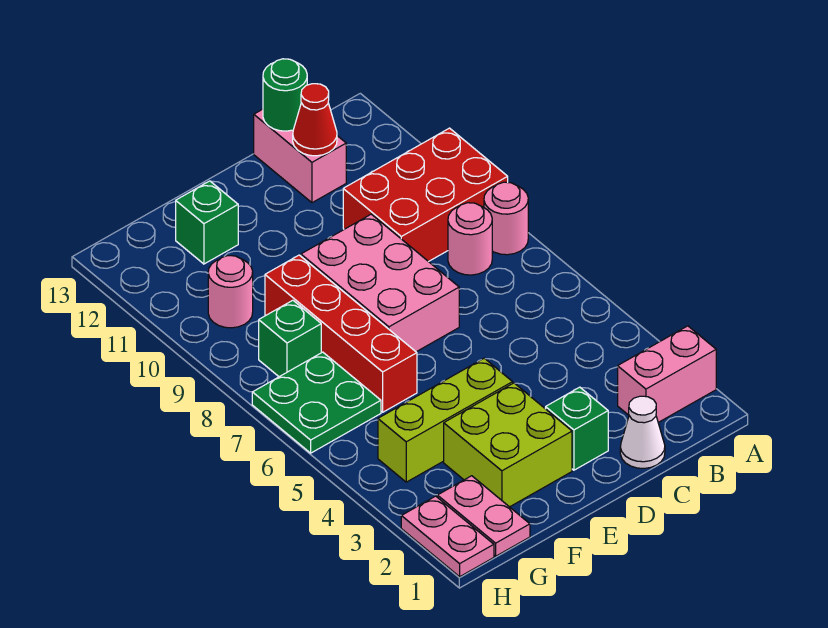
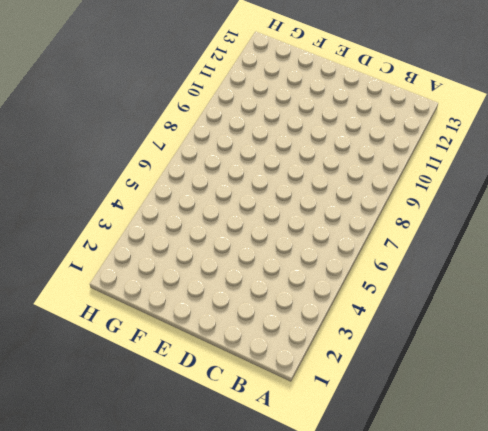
none -> pink 1x2 brick [618,326,716,422]
none -> pink 1x1 round brick [484,182,528,255]
none -> red 2x3 brick [343,128,508,262]

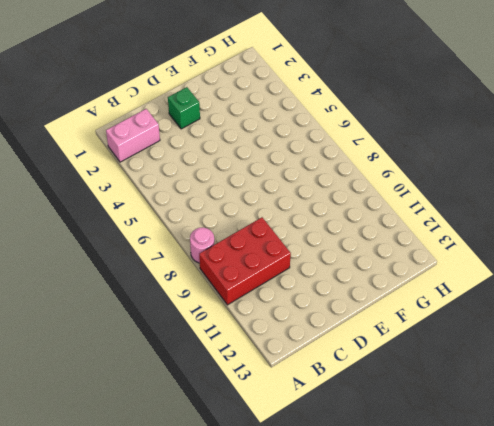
none -> pink 1x1 round brick [448,203,492,275]
none -> white 1x1 cone [620,396,665,468]
none -> pink 1x2 brick [254,109,346,203]

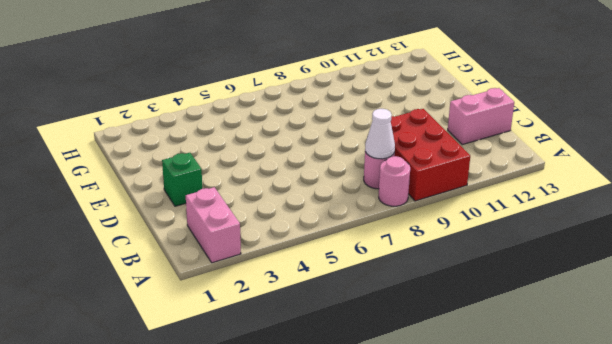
white 1x1 cone [365,109,395,159] -> white 1x1 cone moved to [620,396,665,468]
none -> pink 2x3 brick [301,214,459,352]
none -> lime 2x2 brick [444,383,572,507]
none -> lime 1x3 brick [378,358,513,482]

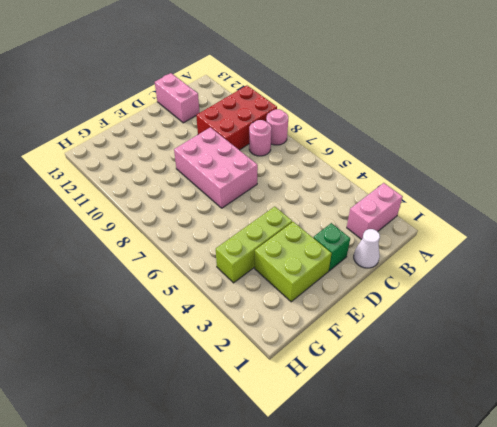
none -> red 1x4 brick [265,255,417,412]
none -> green 1x1 brick [176,181,238,264]
none -> pink 1x2 plate [437,476,530,556]

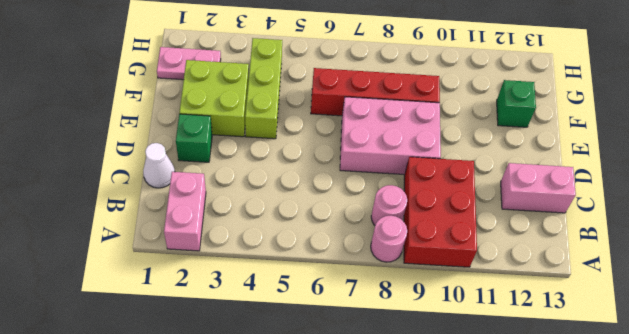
none -> green 2x2 plate [252,352,381,453]
none -> green 1x1 brick [259,300,321,377]
none -> pink 1x1 round brick [208,256,253,328]

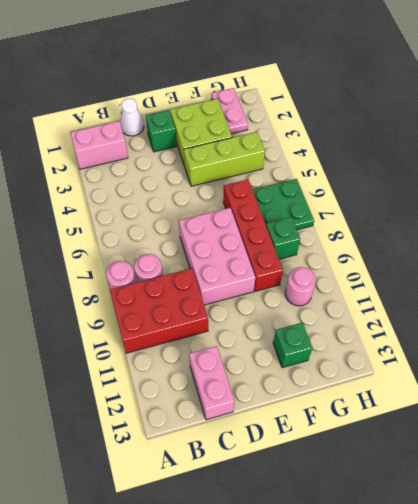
none -> pink 1x2 plate [401,496,494,577]
none -> red 1x1 cone [293,84,337,156]
none -> green 1x1 round brick [263,59,307,131]

